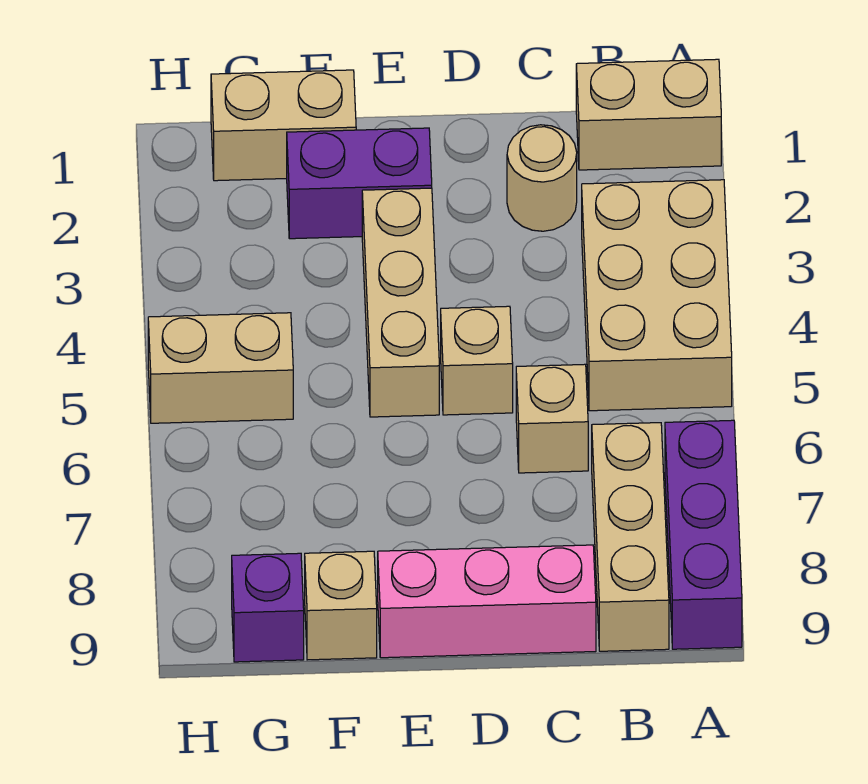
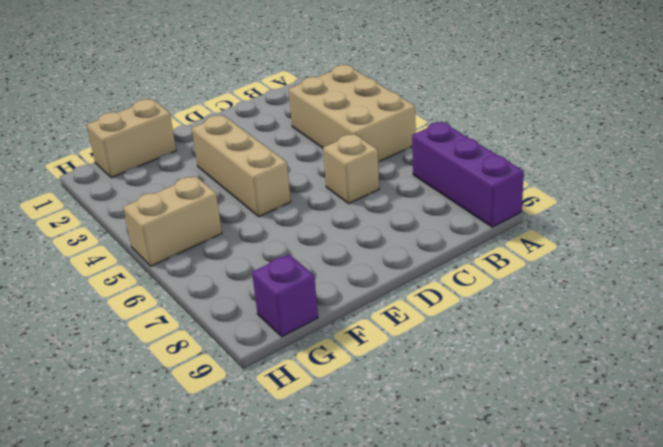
none -> tan 1x2 brick [576,59,721,170]
none -> tan 1x3 brick [592,423,669,651]
none -> tan 1x1 round brick [507,125,577,231]

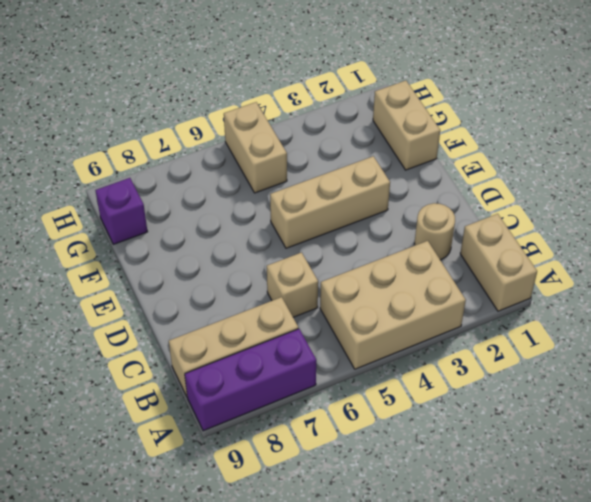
none -> pink 1x3 brick [378,545,596,658]
none -> tan 1x1 brick [441,306,513,415]
none -> purple 1x2 brick [287,128,432,239]

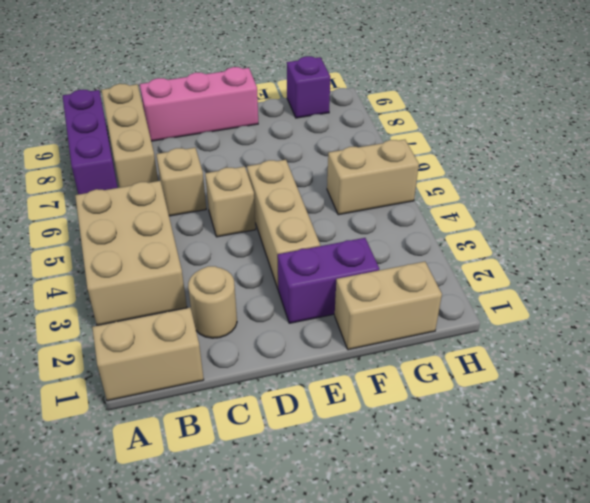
none -> tan 1x1 brick [305,551,377,660]

